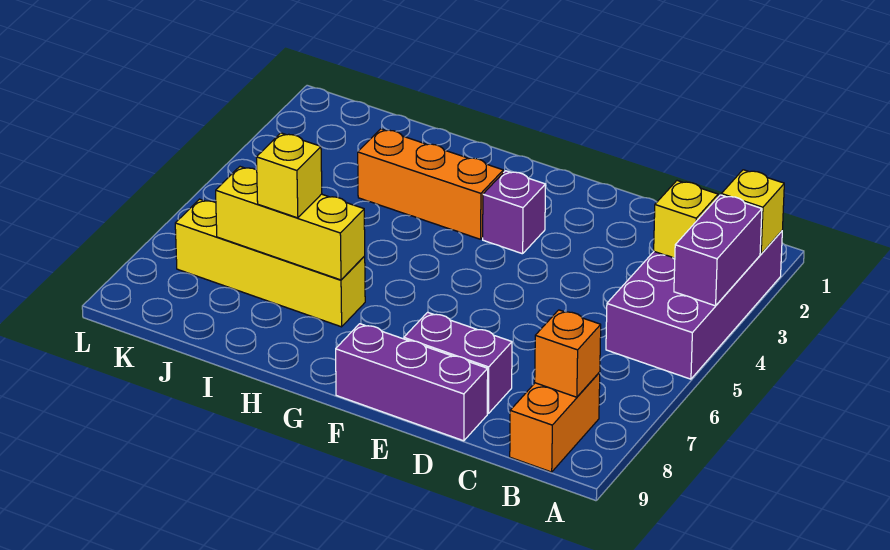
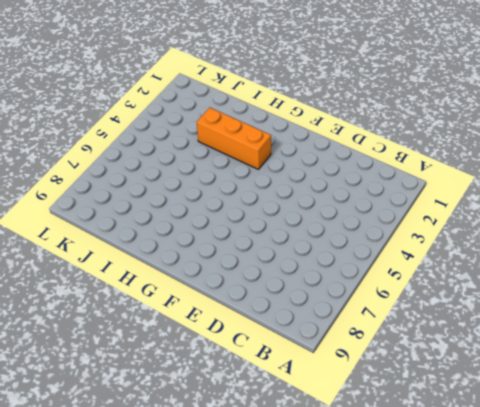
none -> purple 2x4 brick [606,231,782,379]
none -> orange 1x2 brick [510,372,600,472]
none -> purple 1x2 brick [404,312,512,413]

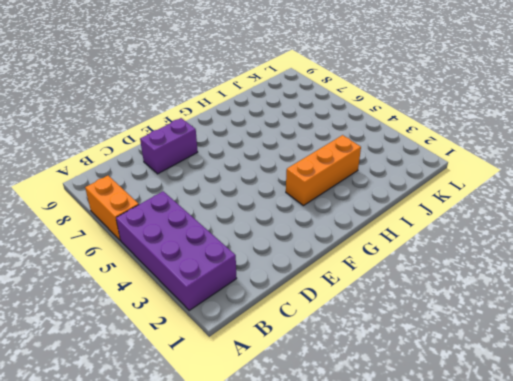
orange 1x2 brick [85,176,139,240] -> orange 1x2 brick moved to [510,372,600,472]
none -> purple 1x3 brick [336,324,488,441]
none -> purple 1x1 brick [483,171,546,254]
none -> yellow 1x4 brick [175,199,365,327]

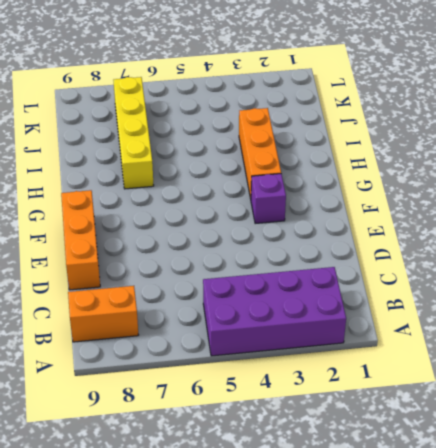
orange 1x3 brick [61,190,100,290] -> purple 1x3 brick [336,324,488,441]
none -> purple 1x2 brick [404,312,512,413]
none -> yellow 1x1 brick [721,170,784,254]
none -> purple 1x2 brick [674,195,762,306]

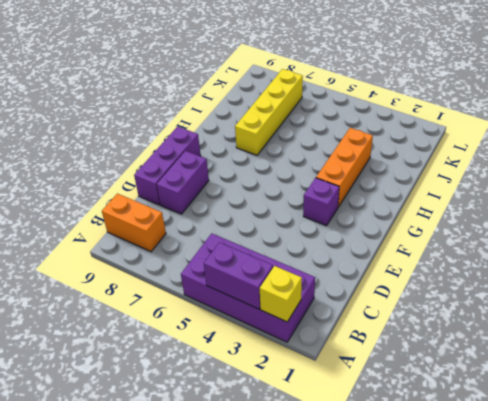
none -> yellow 1x1 brick [654,181,718,258]
none -> orange 1x1 brick [535,310,601,397]
none -> yellow 1x3 brick [216,167,365,280]

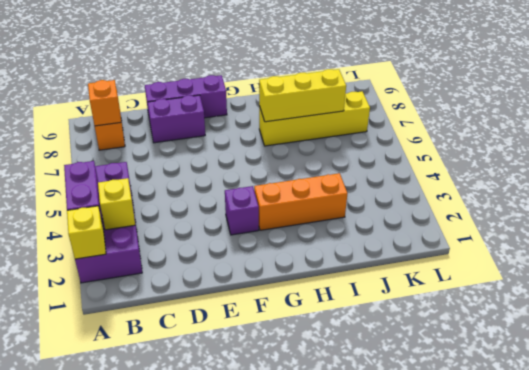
none -> yellow 1x1 brick [256,133,322,218]

